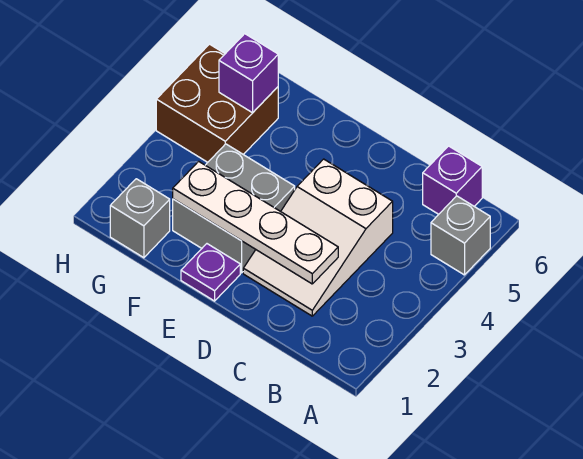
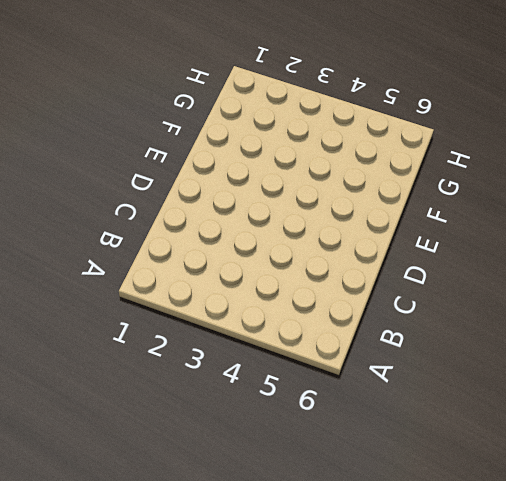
none -> grey 1x1 brick [431,196,490,275]
none -> purple 1x1 brick [423,146,482,214]

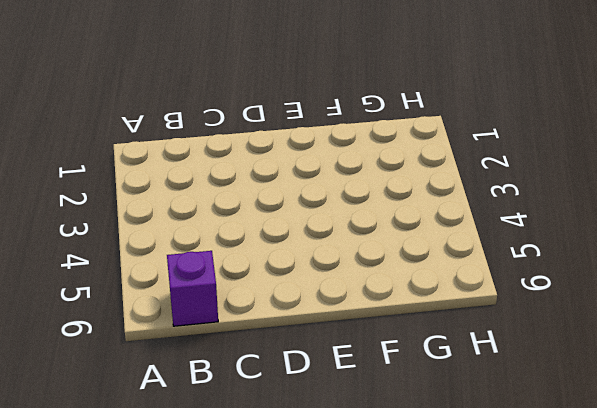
none -> grey 1x1 brick [431,196,490,275]
none -> white 2x3 slope [243,159,393,316]

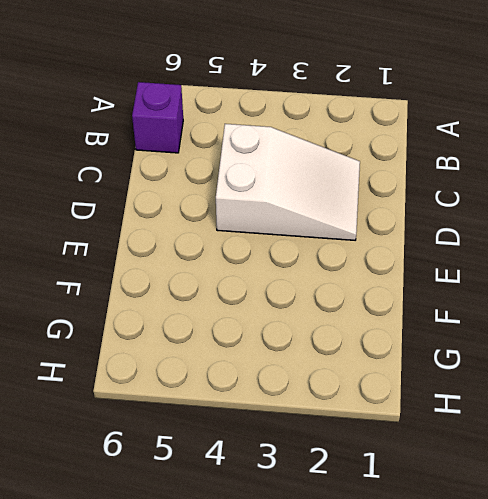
none -> grey 1x1 brick [431,196,490,275]
none -> purple 1x1 plate [181,244,240,301]

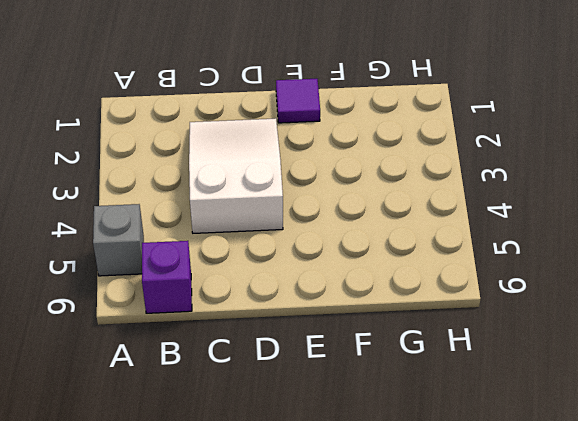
purple 1x1 tile [276,79,320,123] -> purple 1x1 plate [181,244,240,301]
none -> grey 2x2 brick [173,144,295,273]
none -> grey 1x1 brick [110,179,170,258]

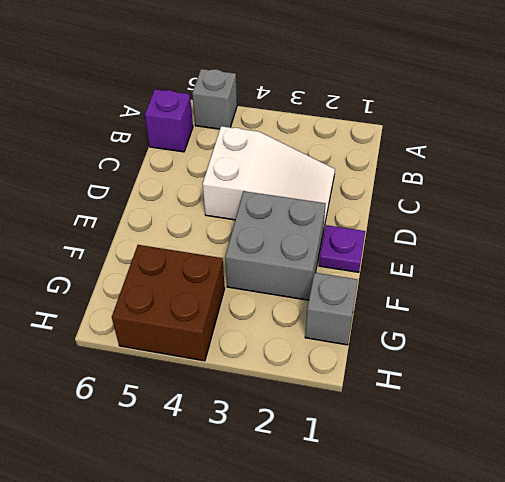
none -> white 1x4 plate [173,161,338,284]
none -> purple 1x1 brick [219,34,278,113]

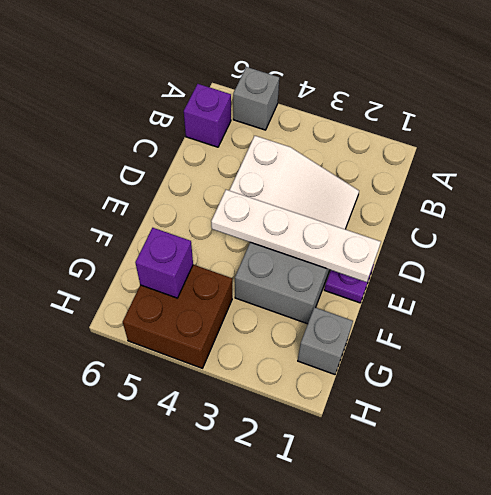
white 1x4 plate [211,190,381,282] -> white 1x4 plate turned to [173,161,338,284]

